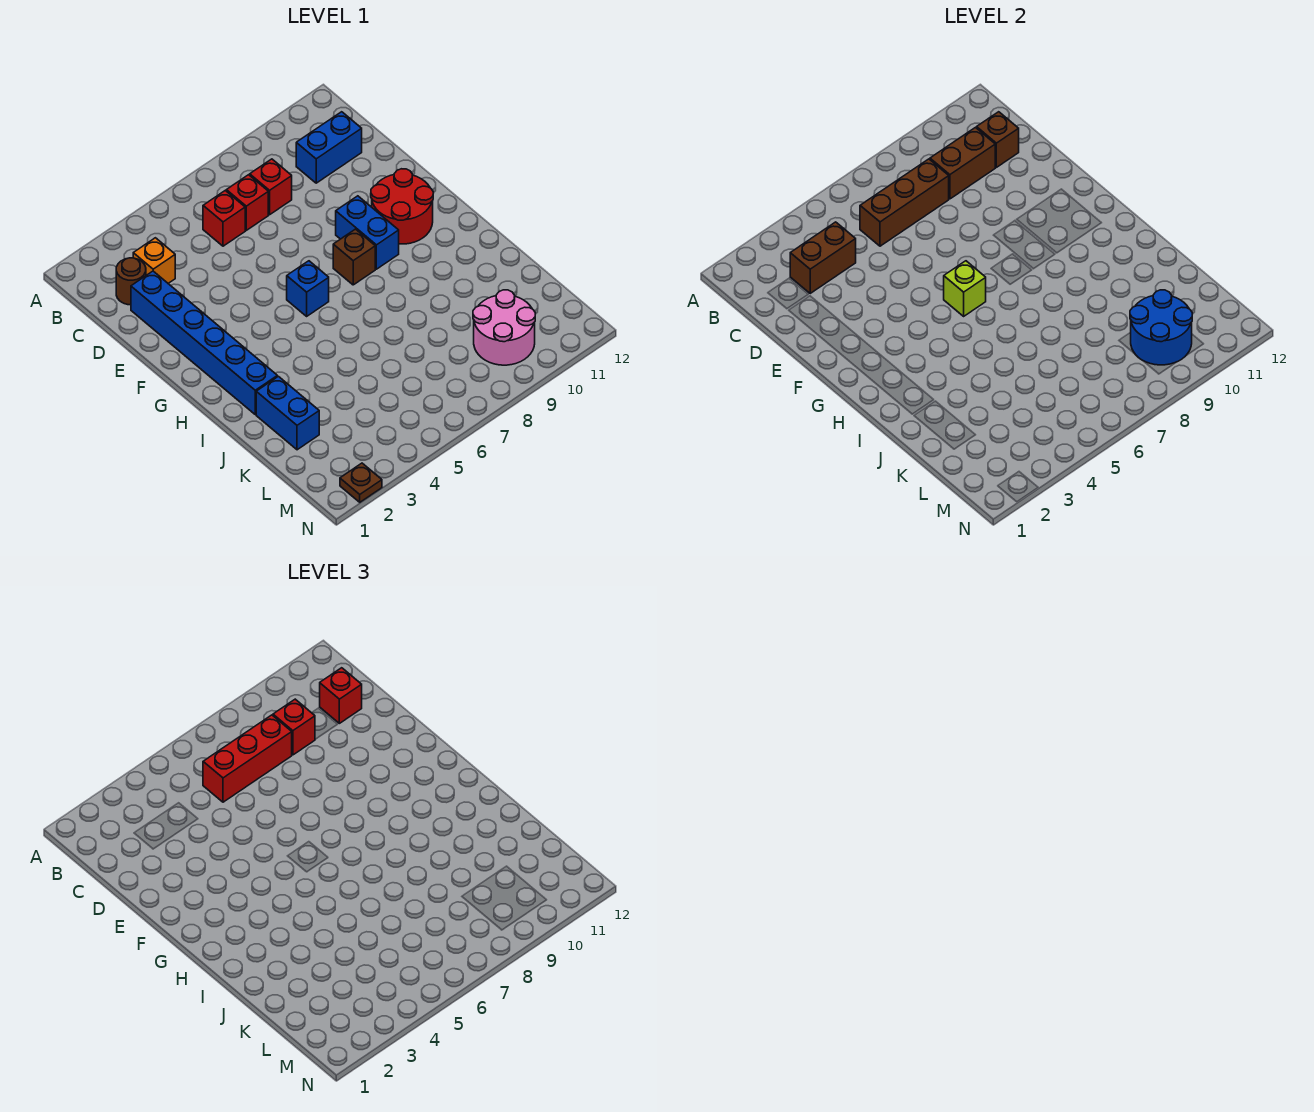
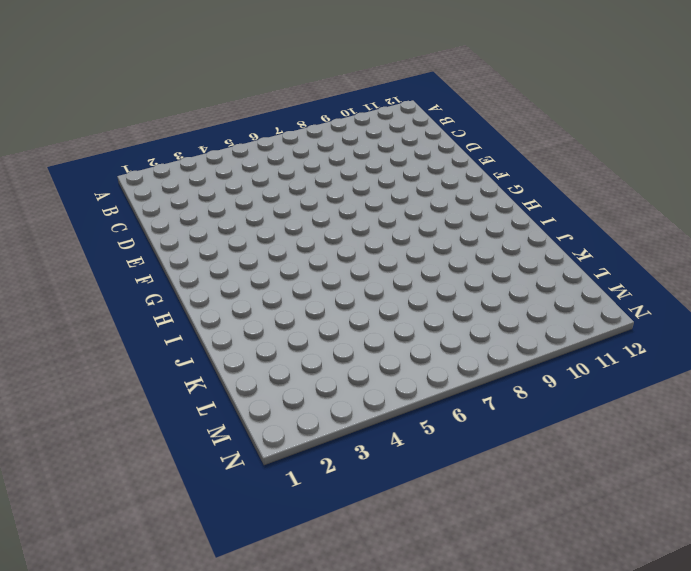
none -> brown 1x1 round brick [116,258,146,305]
none -> orange 1x1 brick [133,238,175,283]
none -> red 1x1 brick [203,191,245,246]

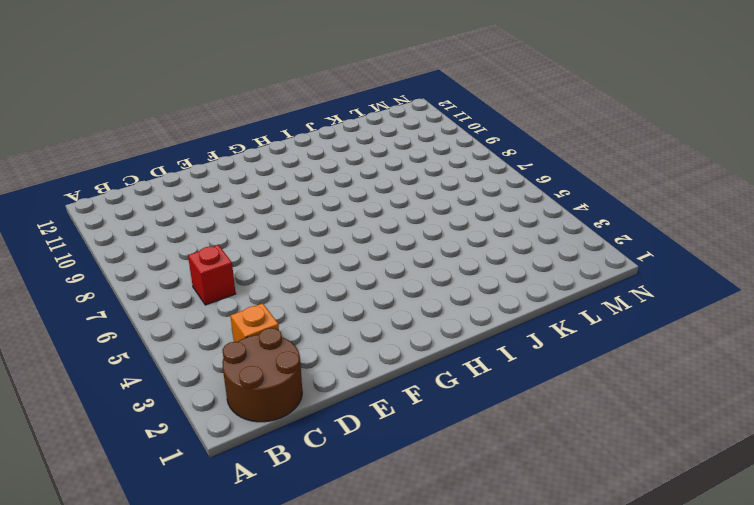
brown 2x2 round brick [222,328,302,422] -> brown 1x1 round brick [116,258,146,305]
none -> red 1x1 brick [226,175,268,230]
none -> red 1x1 brick [250,159,292,215]
none -> blue 1x2 brick [296,112,362,183]

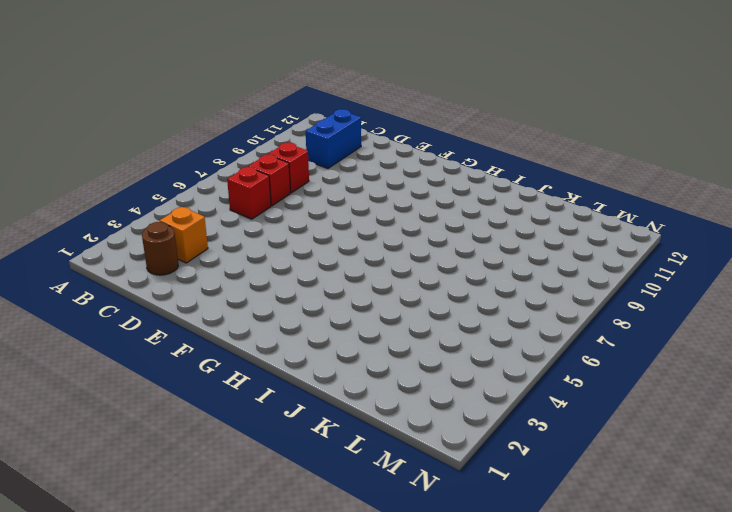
none -> blue 1x6 brick [131,271,277,414]
none -> blue 1x2 brick [336,196,399,269]
none -> red 2x2 round brick [371,169,433,244]

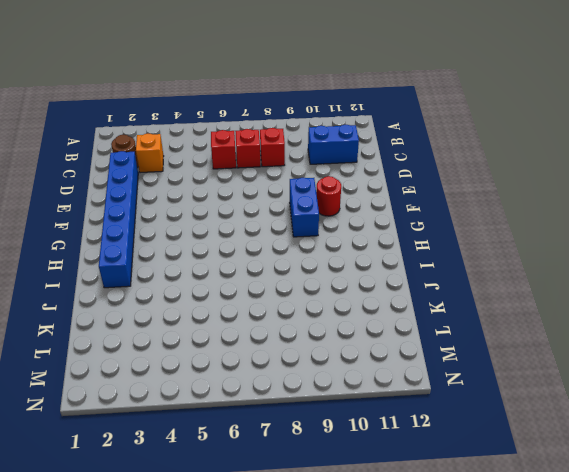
red 1x1 round brick [316,176,341,216] -> red 2x2 round brick [371,169,433,244]
none -> blue 1x1 brick [287,261,329,316]
none -> brown 1x1 brick [333,229,375,285]
none -> blue 1x2 brick [256,376,319,450]

